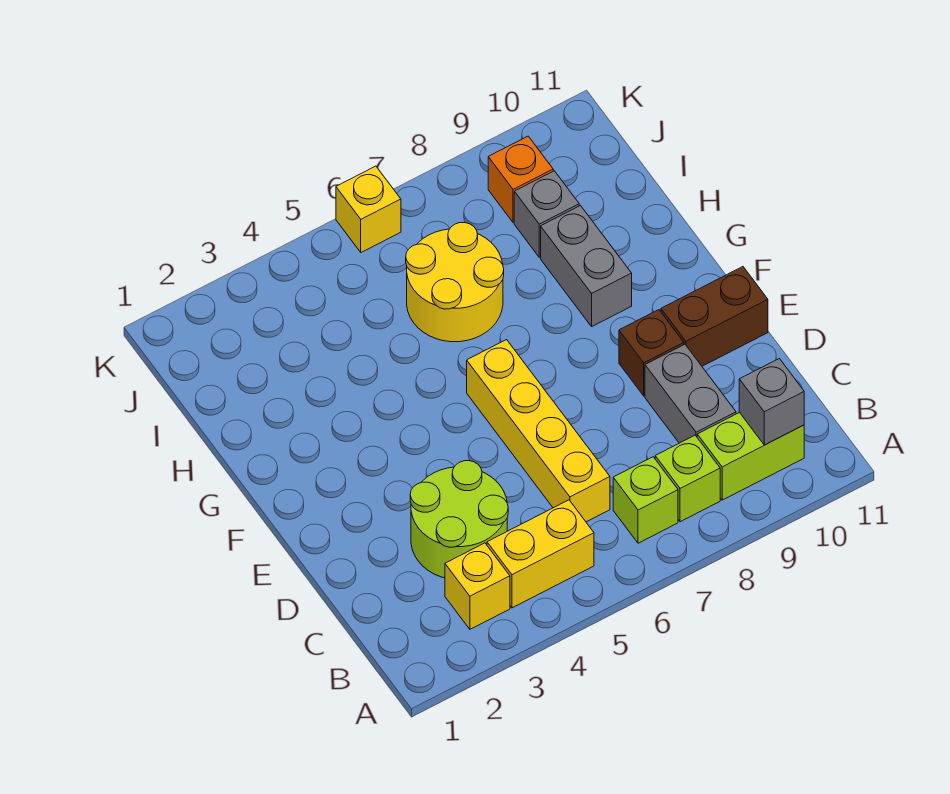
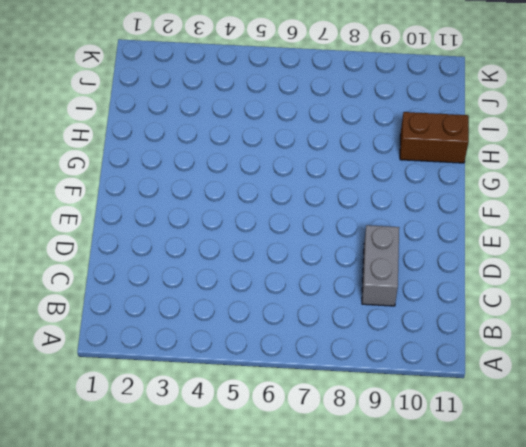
brown 1x2 brick [400,112,469,163] -> brown 1x2 brick moved to [661,267,768,366]
none -> yellow 1x1 brick [445,543,510,629]
none -> yellow 1x2 brick [487,500,594,608]
none -> lime 1x1 brick [613,457,678,543]

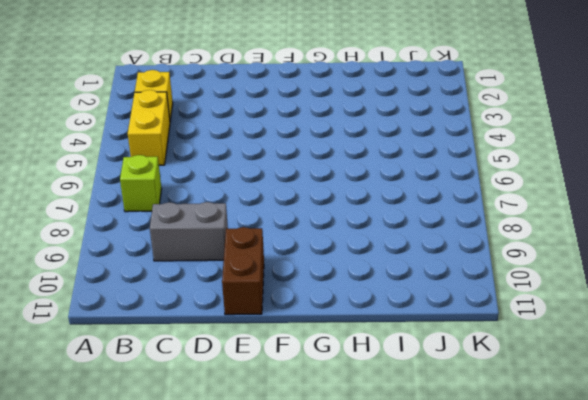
none -> lime 1x1 brick [655,435,720,522]
none -> lime 1x2 brick [697,412,804,500]
none -> lime 2x2 round brick [410,461,508,578]

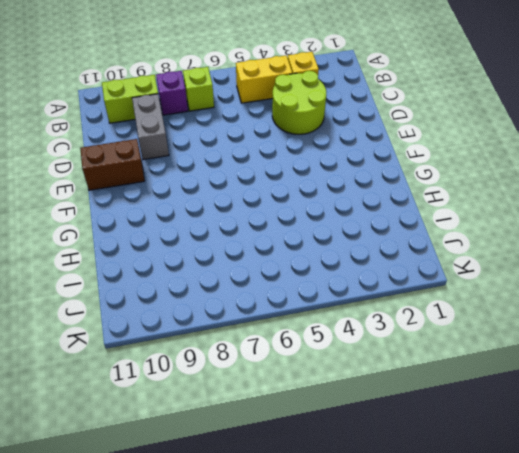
purple 1x1 brick [156,71,188,115] -> lime 1x1 brick [655,435,720,522]
none -> yellow 1x4 brick [467,340,610,522]
none -> brown 1x1 brick [619,310,684,396]
none -> grey 1x2 brick [541,206,632,326]

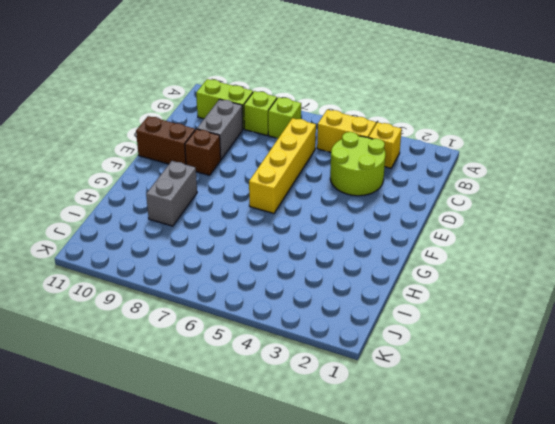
none -> yellow 2x2 round brick [406,223,504,342]
none -> grey 1x1 brick [514,171,579,257]
none -> orange 1x1 brick [488,136,553,223]

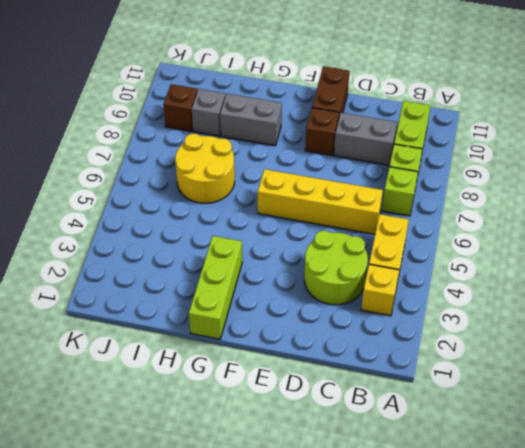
lime 1x3 brick [189,236,242,339] -> none
brown 1x1 brick [163,84,197,131] -> orange 1x1 brick [488,136,553,223]
none -> yellow 1x1 brick [336,166,401,252]
none -> grey 1x1 brick [739,359,804,445]

